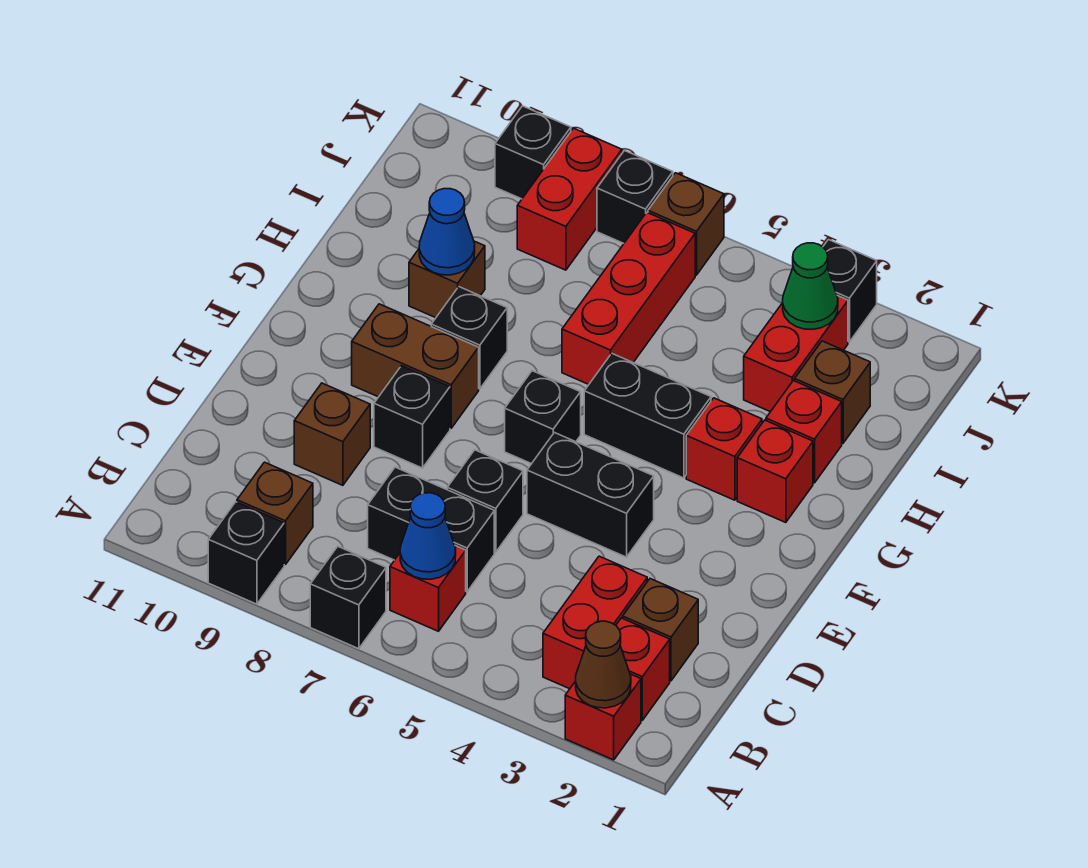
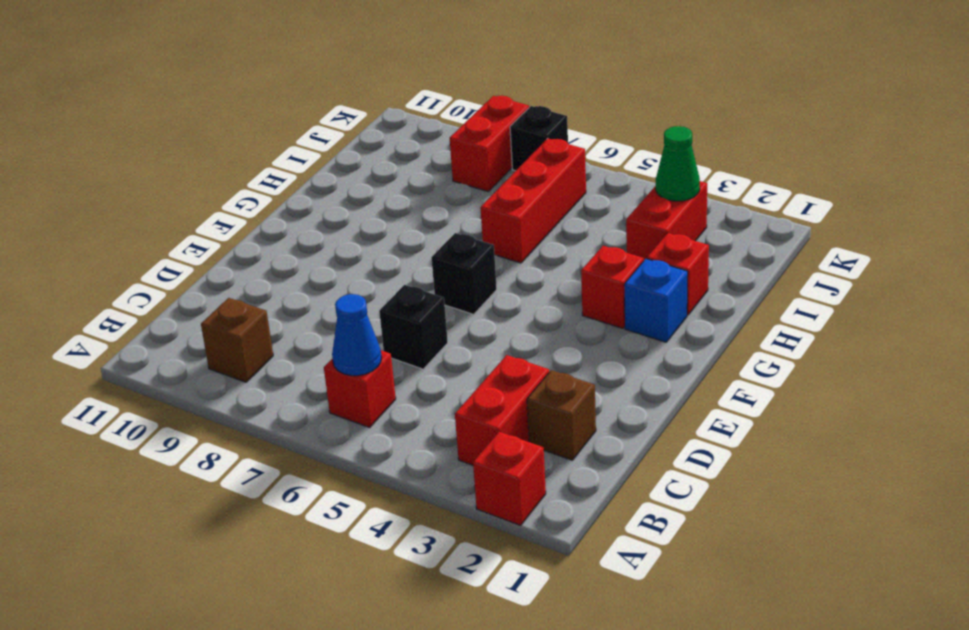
blue 1x1 brick [624,259,688,342] -> red 1x1 brick [737,420,813,523]
none -> black 1x1 brick [310,547,386,649]
none -> black 1x1 brick [208,502,284,604]
none -> red 1x1 brick [616,618,670,720]
none -> black 1x2 brick [368,467,494,592]

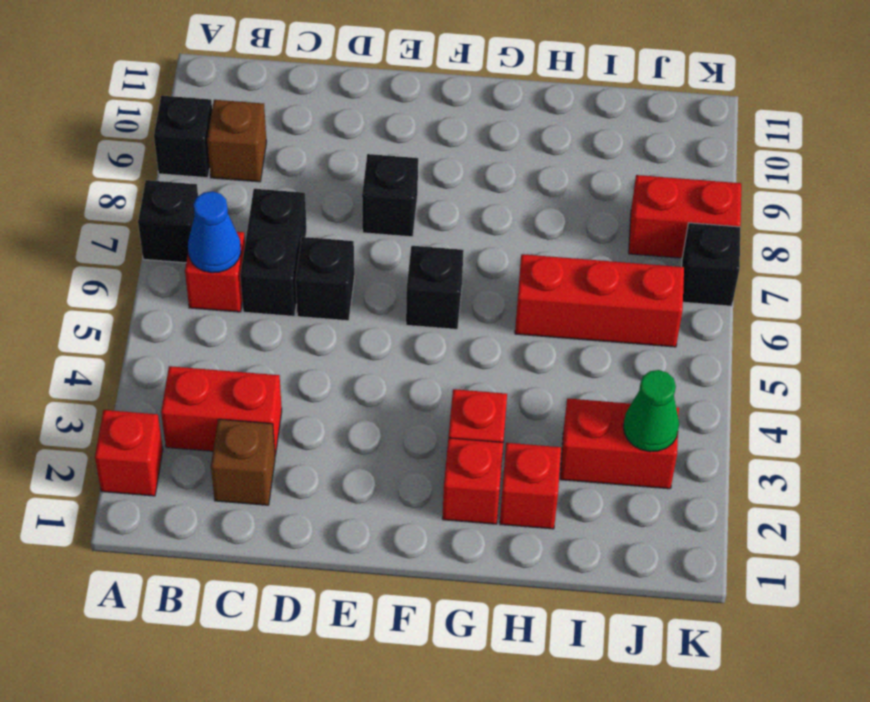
none -> red 1x1 brick [616,618,670,720]
none -> brown 1x1 brick [294,383,370,485]
none -> black 1x2 brick [527,433,654,557]
none -> brown 1x2 brick [352,304,479,428]

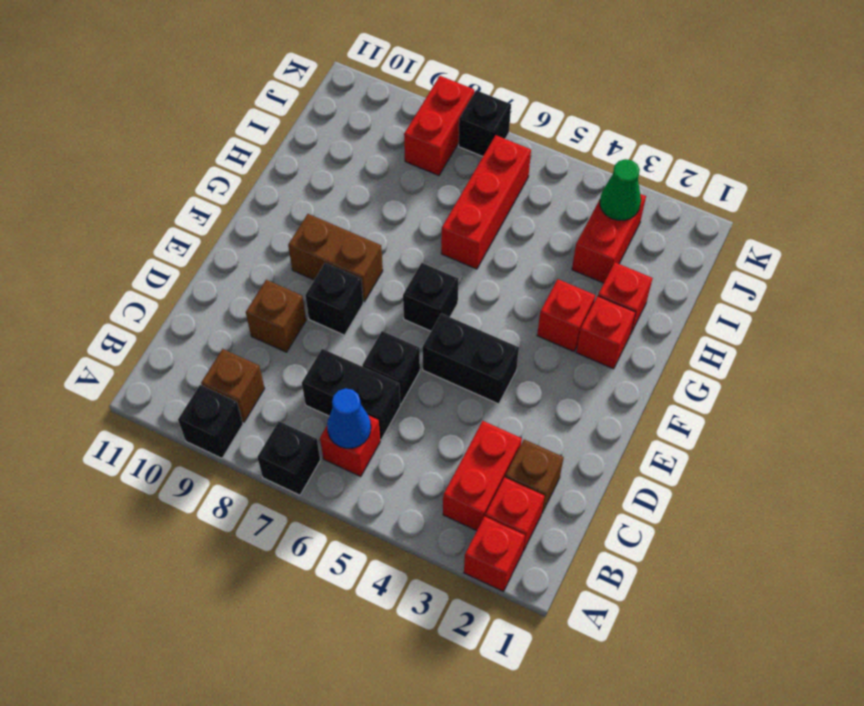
none -> black 1x2 brick [584,354,711,478]
none -> black 1x1 brick [431,287,507,389]
none -> brown 1x1 brick [409,241,485,318]
none -> brown 1x1 brick [795,341,870,443]

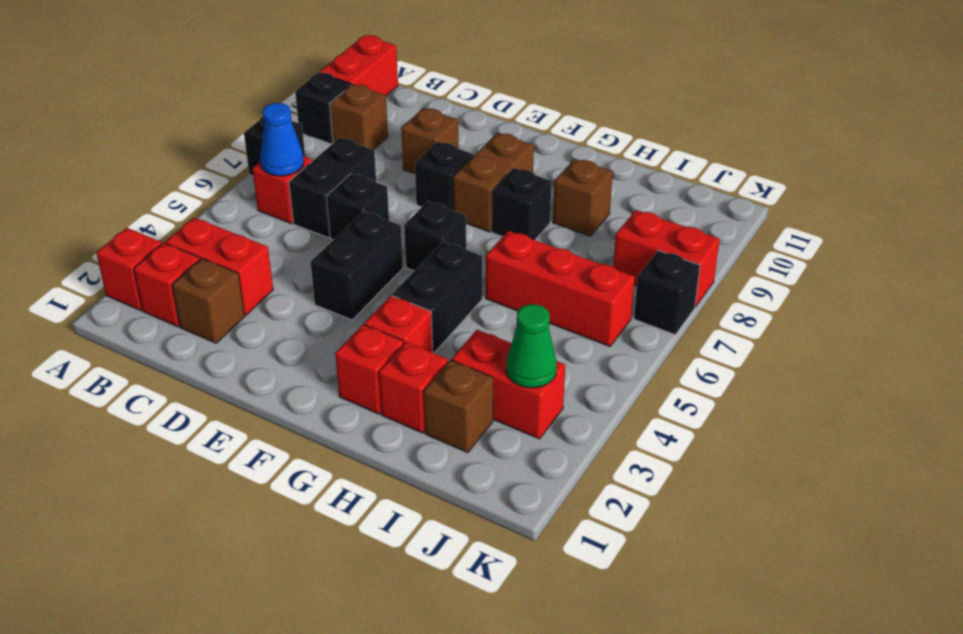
red 1x2 brick [320,35,398,96] -> none
none -> black 1x1 brick [823,240,877,342]
none -> brown 1x1 brick [648,173,724,275]
none -> black 1x1 brick [495,106,571,199]
none -> brown 1x1 cone [576,621,631,708]

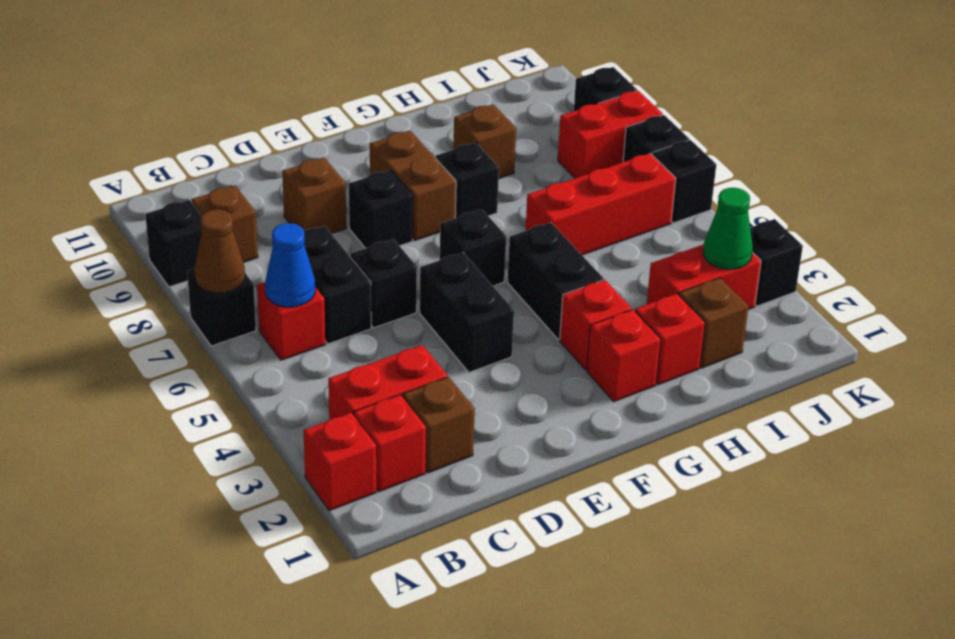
brown 1x1 cone [195,210,245,293] -> brown 1x1 cone moved to [576,621,631,708]
black 1x1 brick [652,140,716,223] -> brown 1x1 brick [648,173,724,275]
none -> blue 1x1 cone [419,189,475,275]

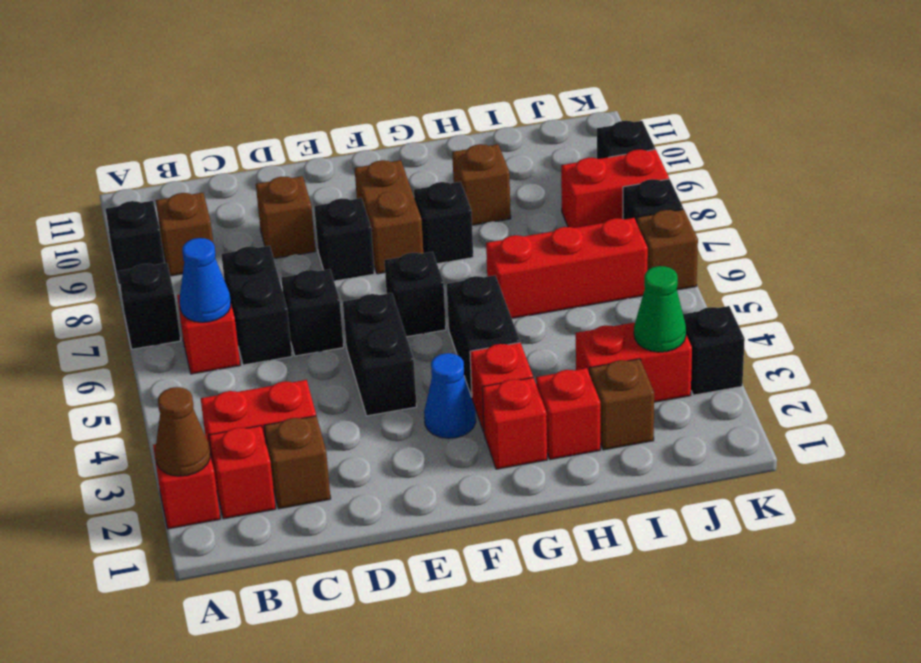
blue 1x1 cone [424,353,476,438] -> blue 1x1 cone moved to [419,189,475,275]

